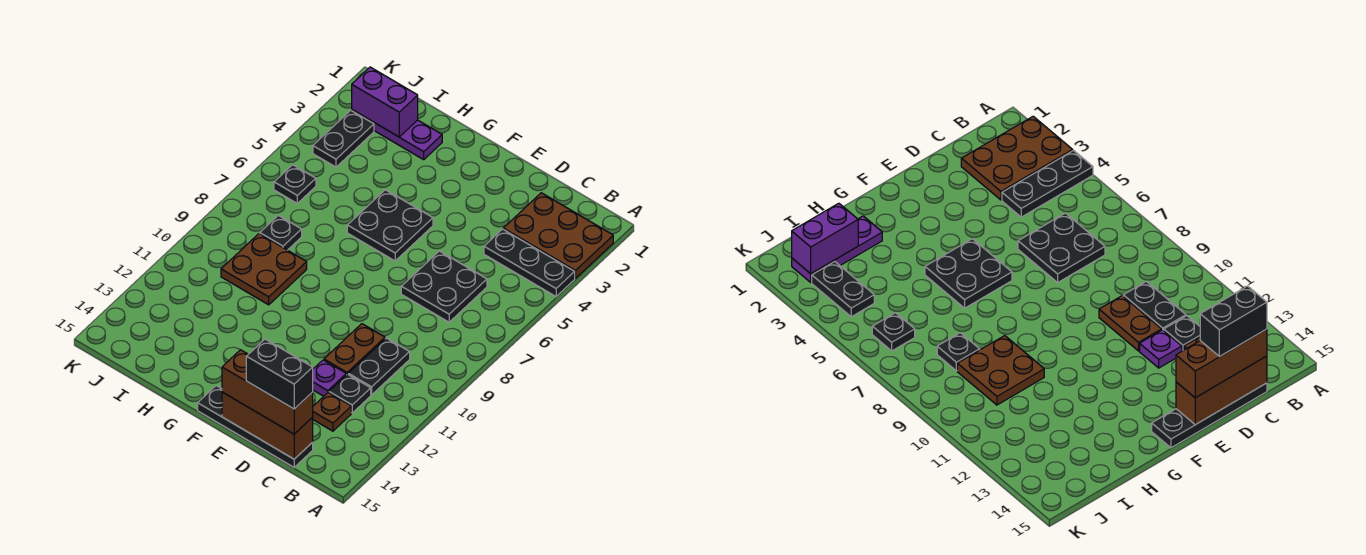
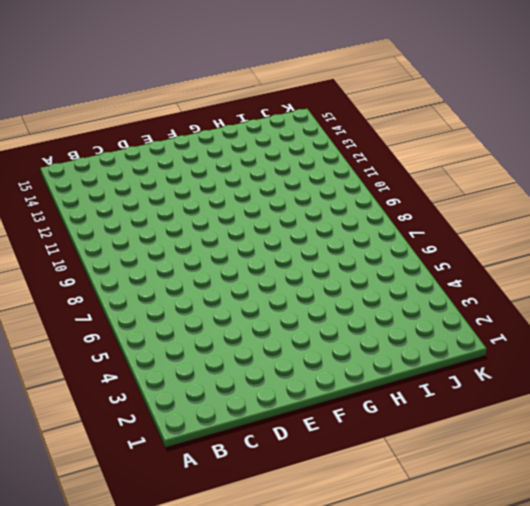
none -> brown 2x3 plate [503,193,613,278]
none -> black 1x3 plate [484,229,575,296]
none -> black 2x2 plate [401,251,487,322]

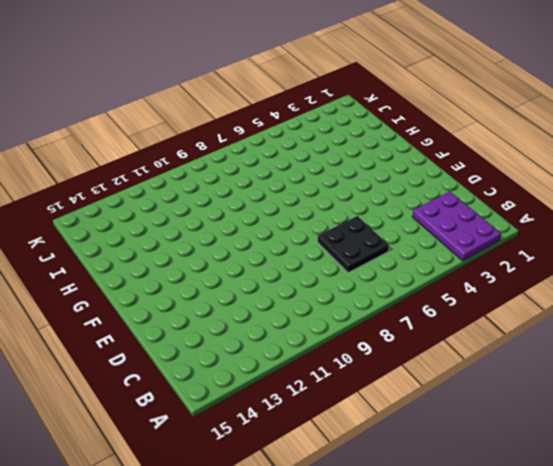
purple 2x3 plate [412,192,501,261] -> brown 2x3 plate [503,193,613,278]
none -> black 1x3 plate [484,229,575,296]
none -> black 1x2 plate [348,338,410,395]
none -> black 1x1 plate [329,374,371,413]

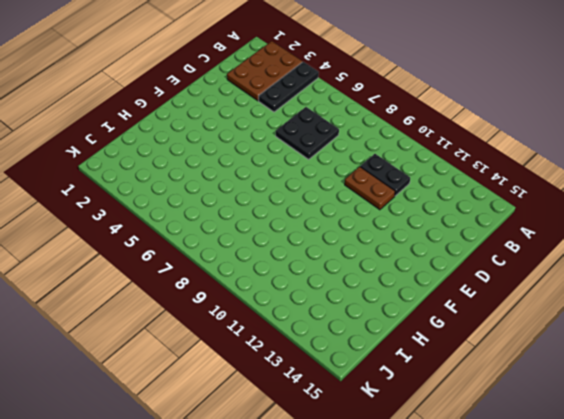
none -> black 1x1 plate [329,374,371,413]
none -> brown 1x1 plate [313,393,351,431]
none -> black 1x4 plate [198,386,313,467]

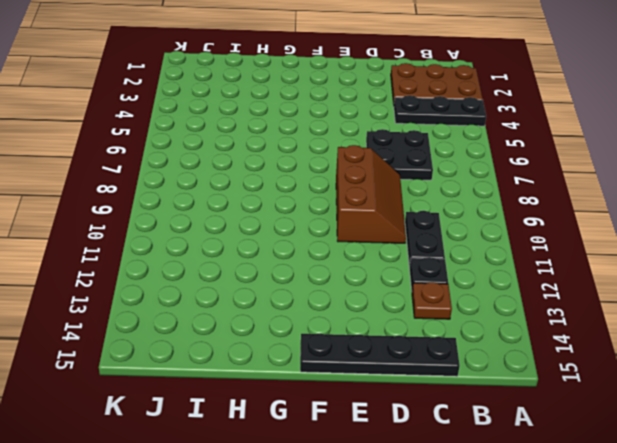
brown 2x3 slope [336,145,406,243] -> brown 1x2 plate [324,324,385,375]
none -> purple 1x1 plate [313,360,346,396]
none -> black 2x2 plate [347,190,433,261]
none -> purple 1x3 plate [352,110,442,160]

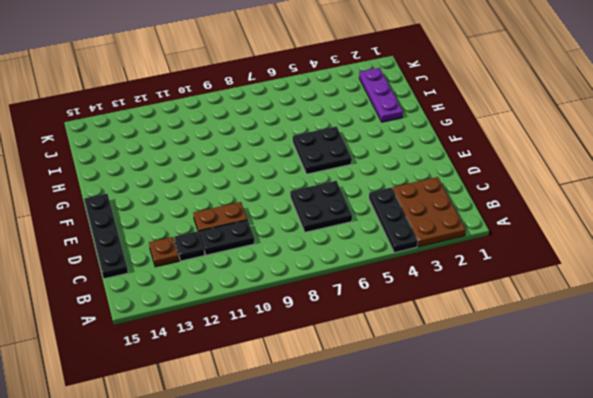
none -> purple 1x1 plate [313,360,346,396]
none -> brown 2x2 plate [221,234,307,305]
none -> black 1x1 plate [260,215,302,250]

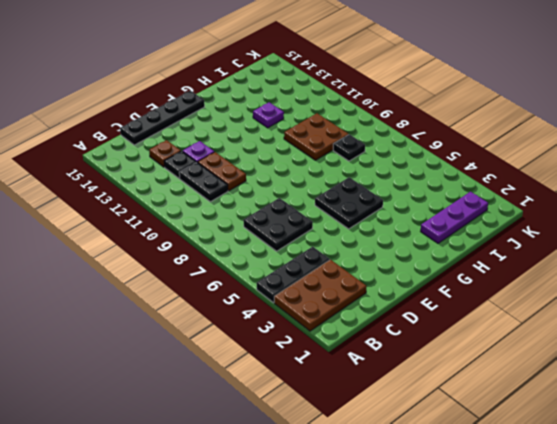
purple 1x1 plate [253,102,284,128] -> none
none -> black 1x2 plate [313,110,374,167]
none -> black 1x1 plate [274,165,316,203]
none -> brown 1x3 brick [222,392,313,459]

